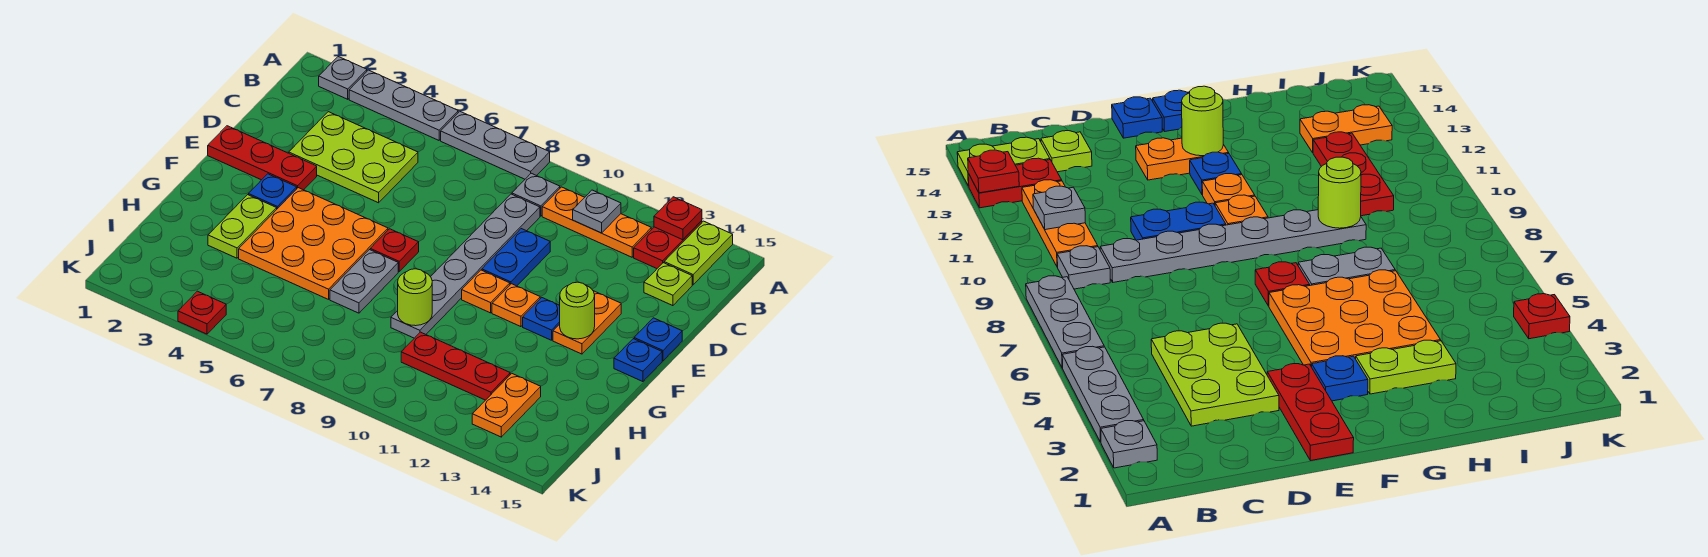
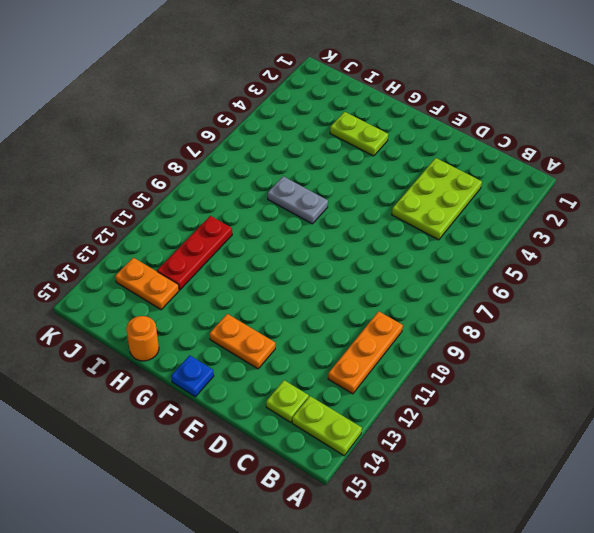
orange 1x1 round brick [126,316,159,361] -> none
none -> grey 1x1 plate [319,57,367,99]
none -> grey 1x3 plate [349,70,458,140]
none -> grey 1x3 plate [441,112,550,179]
none -> red 1x2 plate [634,221,702,269]

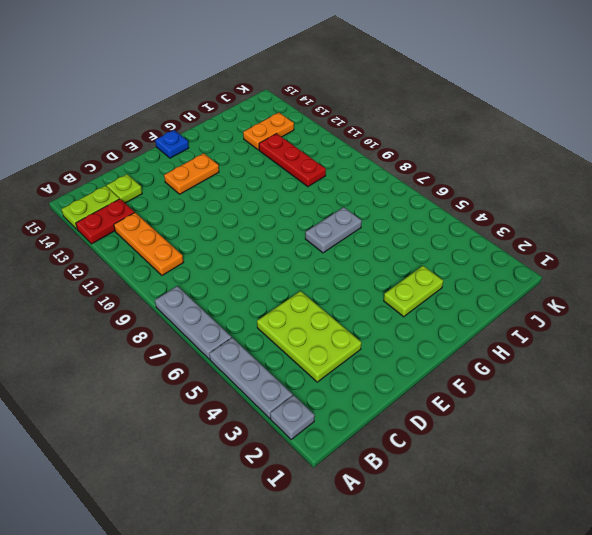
none -> grey 1x1 plate [512,173,560,216]
none -> grey 1x6 plate [391,194,540,338]
none -> blue 1x2 plate [482,229,550,286]
none -> red 1x3 plate [208,126,317,190]

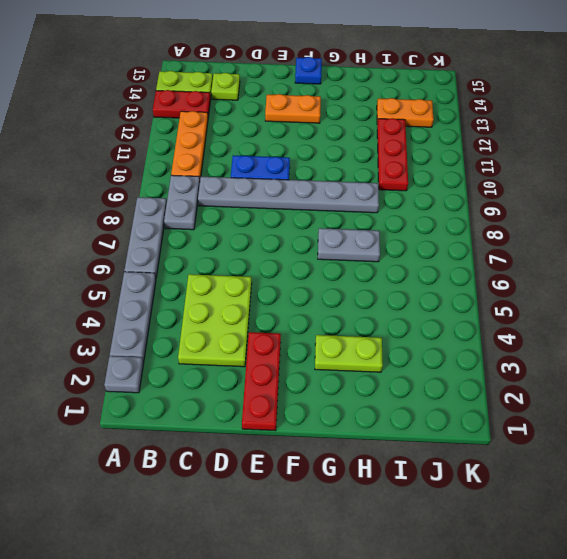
grey 1x2 plate [164,175,200,230] -> grey 1x1 plate [512,173,560,216]
none -> blue 1x1 plate [634,318,682,361]
none -> blue 1x1 plate [248,174,297,209]
none -> orange 3x3 plate [239,188,388,299]
none -> red 1x1 plate [370,229,419,272]

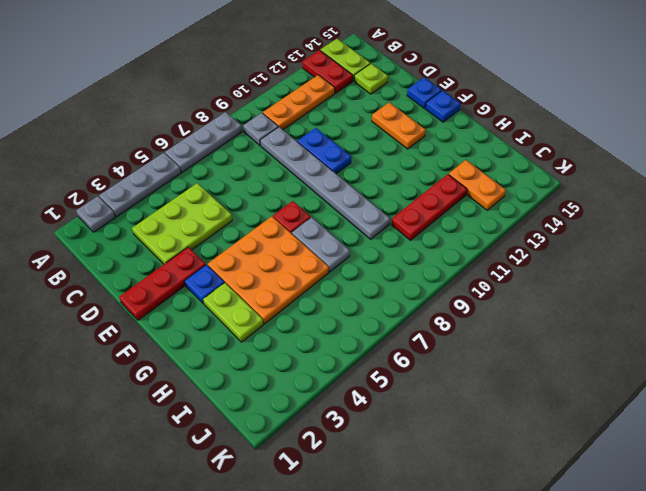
none -> orange 1x1 plate [462,270,510,313]
none -> orange 1x1 plate [492,284,540,327]
none -> blue 1x1 plate [523,298,560,340]
none -> red 1x1 plate [178,291,226,334]

